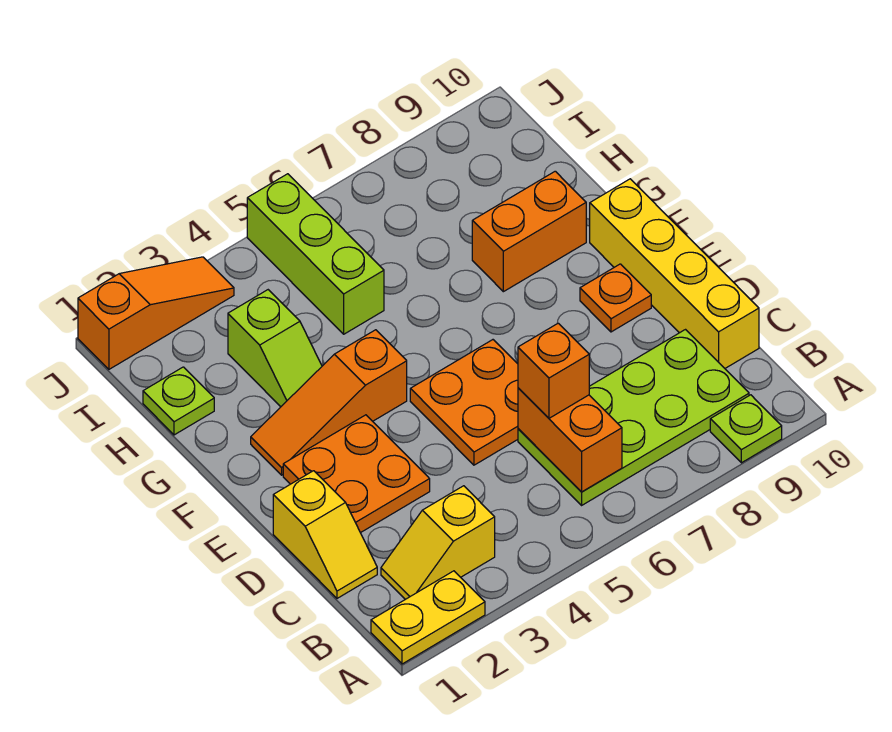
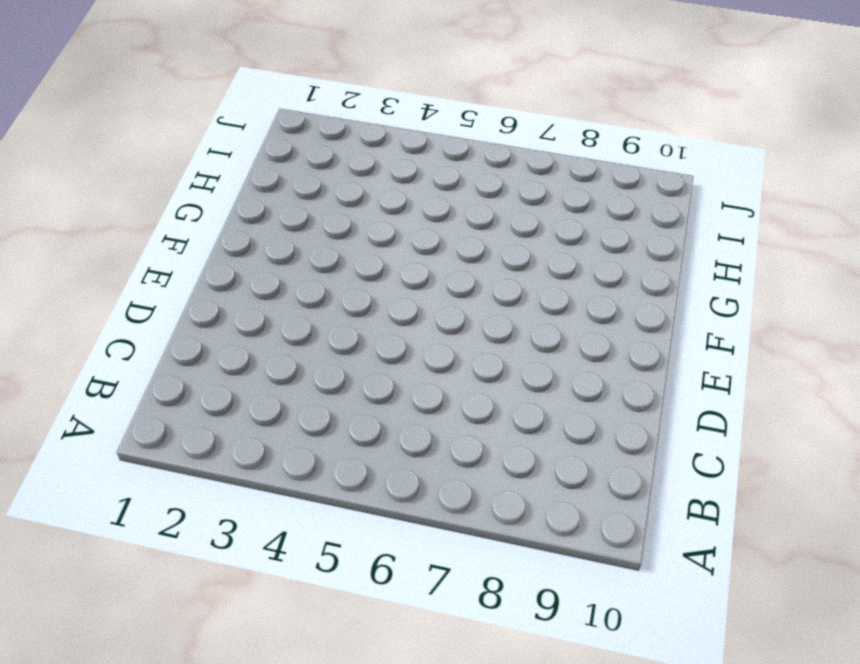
none -> yellow 1x2 plate [371,571,485,664]
none -> lime 1x1 plate [710,395,782,463]
none -> yellow 1x2 slope [381,486,495,599]

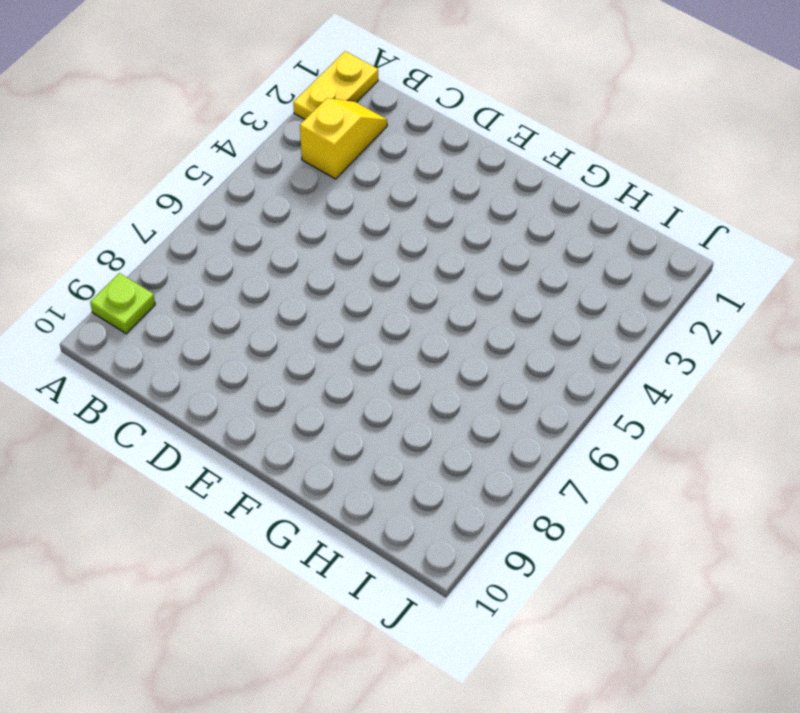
none -> lime 2x4 plate [518,330,749,505]
none -> yellow 1x2 slope [273,471,377,598]
none -> yellow 1x4 brick [590,179,759,368]

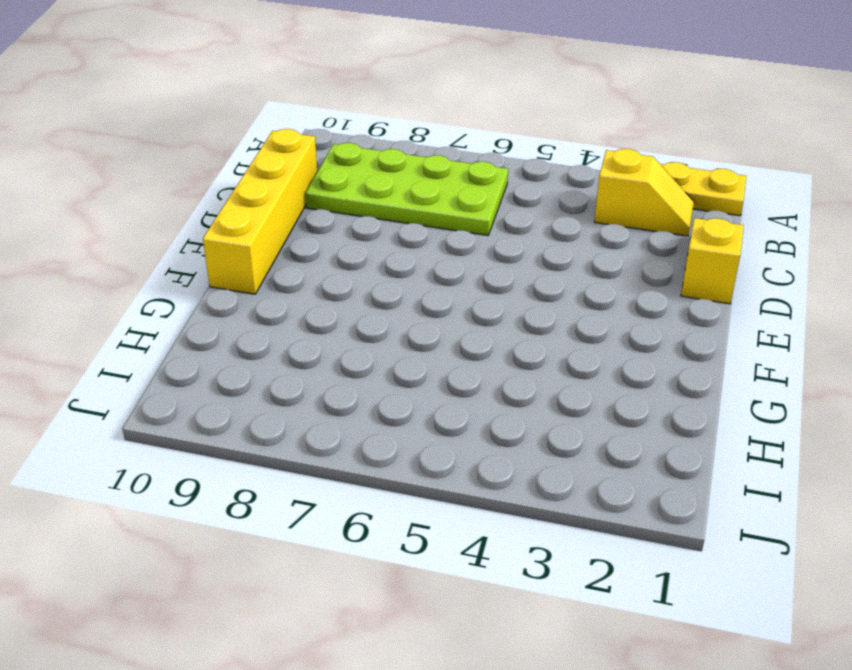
none -> lime 1x1 plate [710,395,782,463]
none -> orange 2x2 plate [283,415,430,533]
none -> orange 2x2 plate [410,340,518,465]

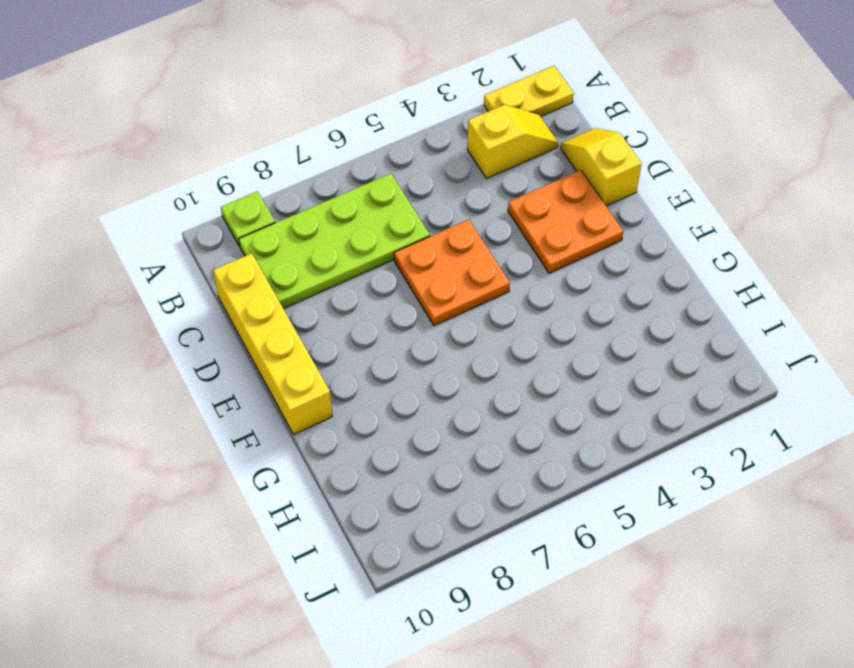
none -> orange 1x1 plate [580,264,651,332]
none -> orange 1x3 slope [251,330,407,475]
none -> lime 1x2 slope [228,290,322,407]

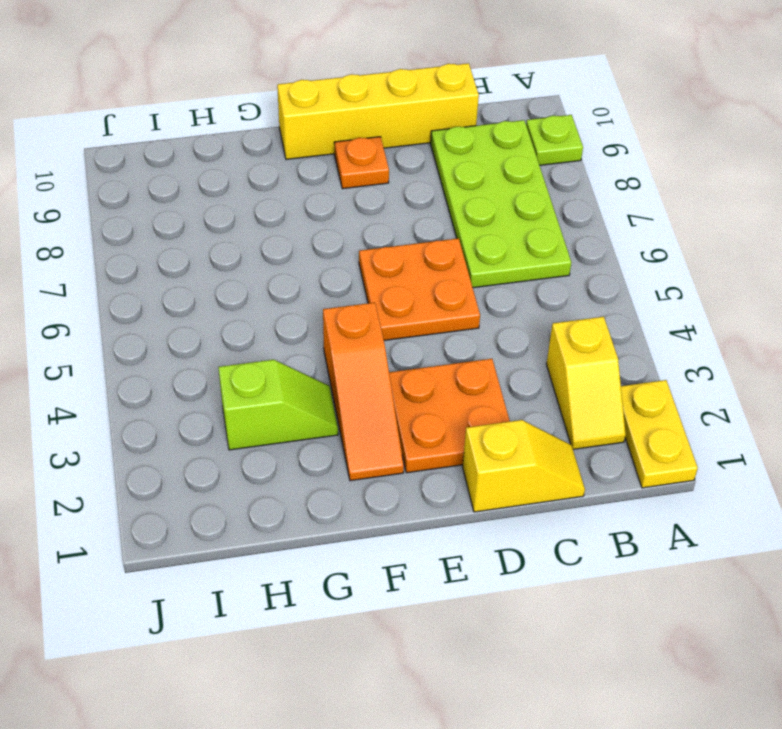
none -> orange 1x2 brick [472,171,586,292]
none -> lime 1x1 plate [143,367,214,435]
none -> lime 1x3 brick [247,174,384,334]

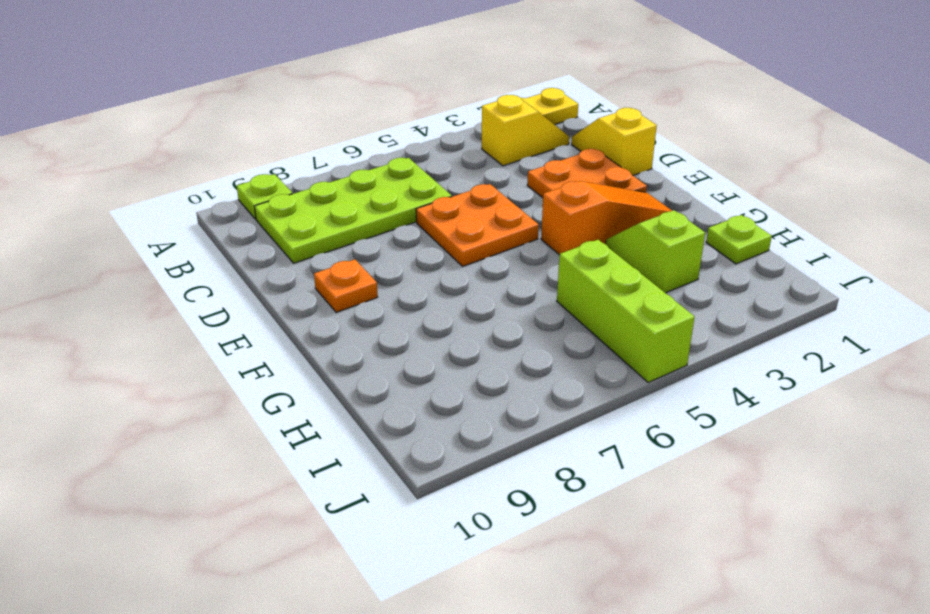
none -> yellow 1x4 brick [590,179,759,368]
none -> orange 1x2 brick [472,171,586,292]
none -> orange 1x3 slope [78,257,234,369]

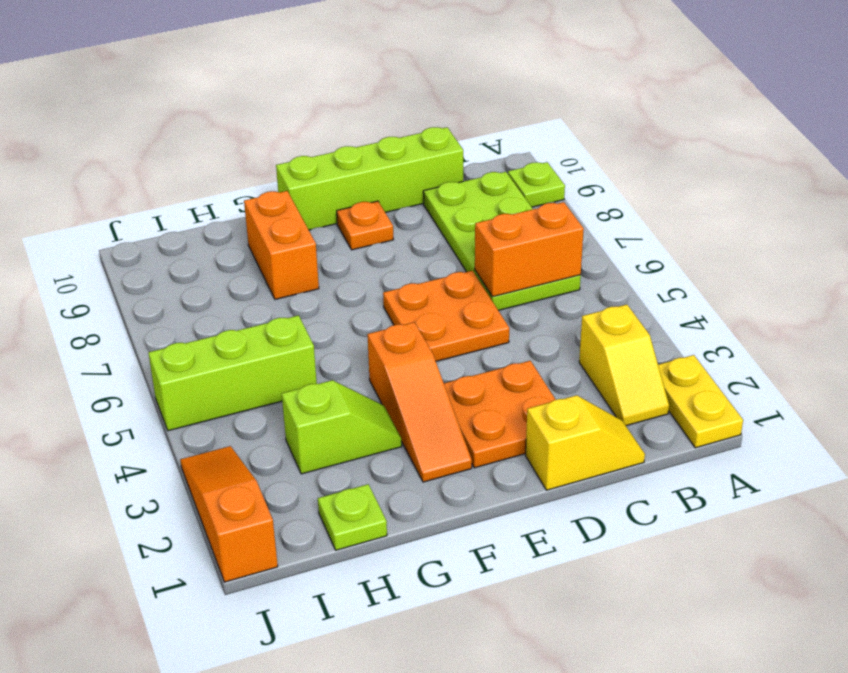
lime 1x4 brick [276,127,463,230] -> yellow 1x4 brick [590,179,759,368]
none -> orange 1x1 brick [518,323,589,418]

